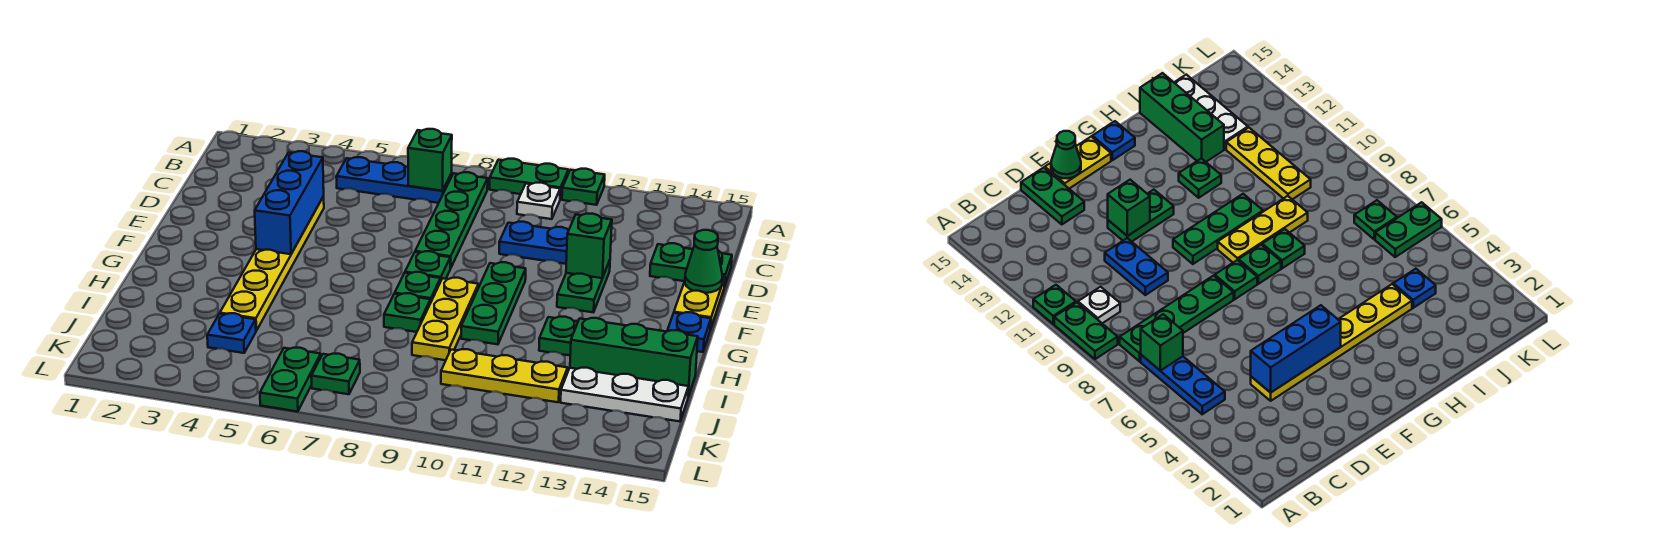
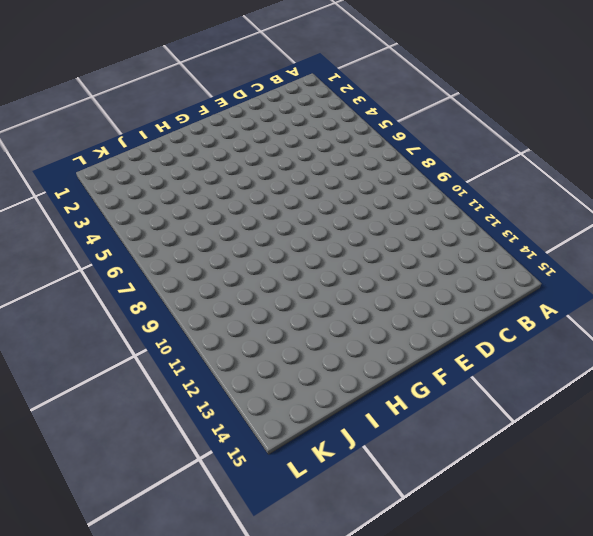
none -> green 1x2 plate [490,159,568,199]
none -> green 1x1 plate [562,169,605,205]
none -> blue 1x3 plate [336,157,452,203]

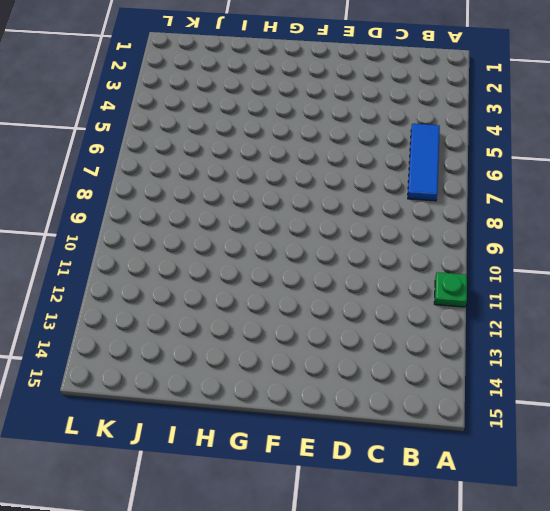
blue 1x3 tile [408,124,440,201] -> blue 1x3 plate [336,157,452,203]
none -> green 1x2 plate [490,159,568,199]
none -> green 1x4 plate [415,172,488,268]
none -> white 1x1 plate [517,183,560,219]

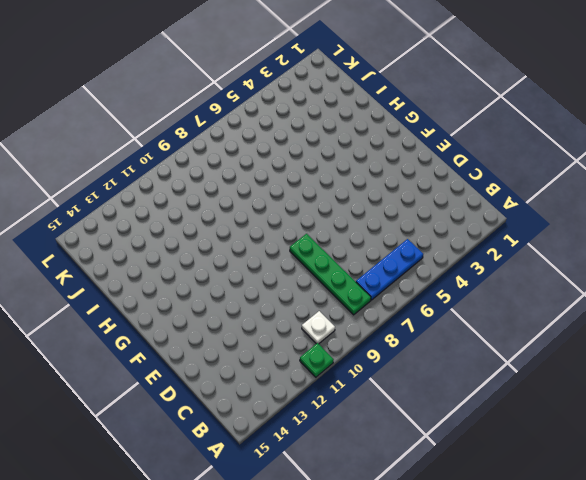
none -> green 1x2 plate [490,159,568,199]
none -> yellow 1x6 plate [220,196,324,331]
none -> blue 1x2 plate [499,222,569,264]

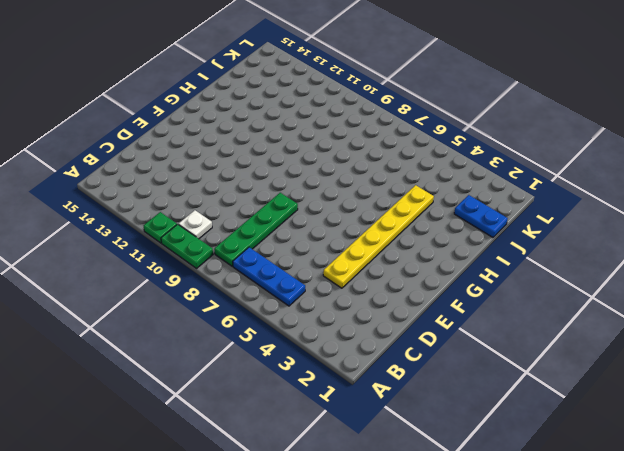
blue 1x2 plate [454,195,508,237] -> blue 1x2 plate moved to [499,222,569,264]
none -> green 1x2 plate [650,243,732,287]
none -> green 1x2 plate [557,260,610,312]
none -> yellow 1x2 plate [674,275,725,330]

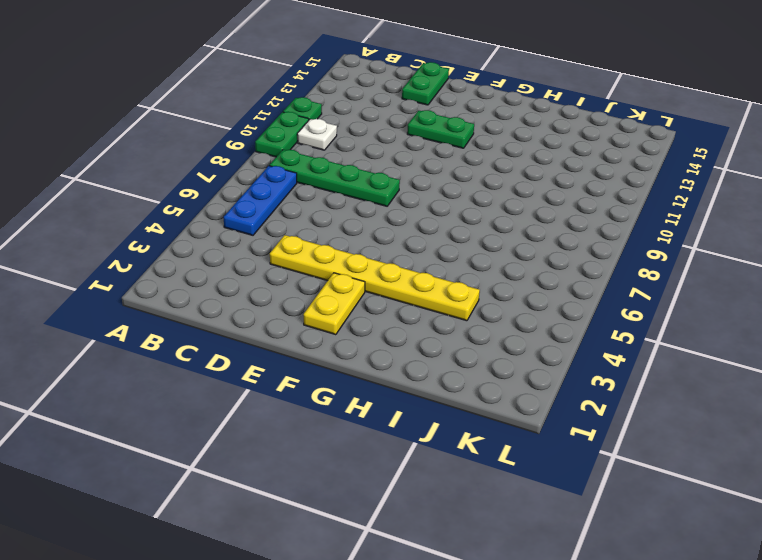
yellow 1x2 plate [303,273,365,335] -> yellow 1x2 plate turned to [674,275,725,330]
none -> blue 1x2 plate [499,222,569,264]
none -> green 1x1 plate [405,251,450,282]
none -> green 1x3 plate [461,262,526,344]

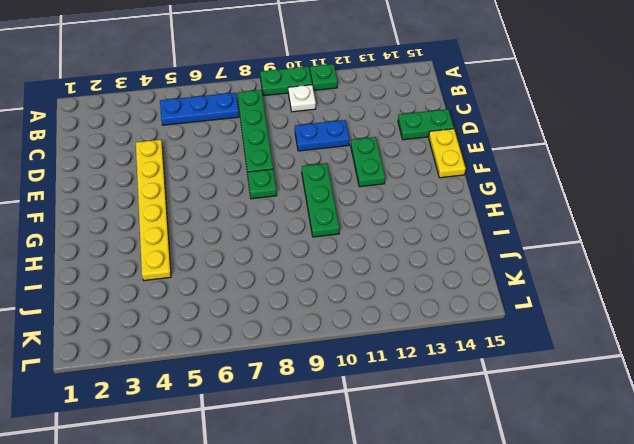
none -> green 1x1 plate [395,272,440,303]
none -> yellow 1x3 plate [412,278,478,360]
none -> blue 1x1 plate [667,312,711,352]

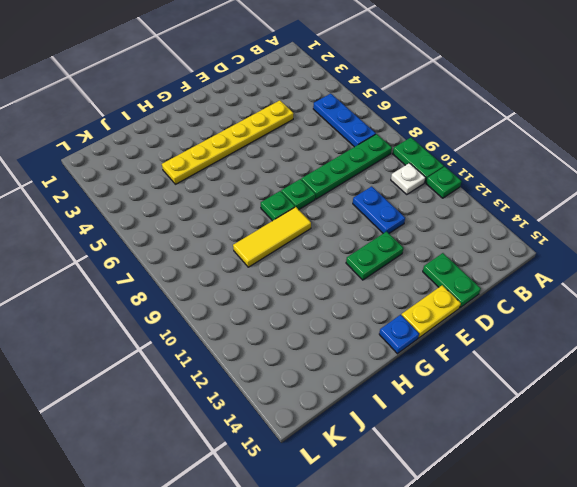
yellow 1x3 tile [233,207,311,267] -> yellow 1x3 plate [412,278,478,360]
none -> green 1x3 plate [461,262,526,344]
none -> green 1x1 plate [384,293,430,332]
none -> green 1x1 plate [539,317,578,355]

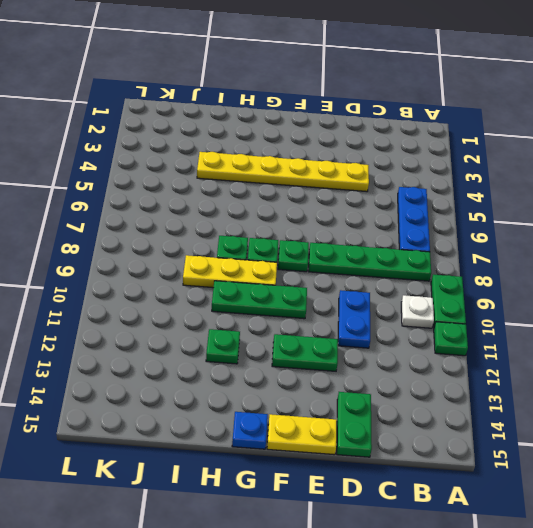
none -> green 1x3 brick [570,318,698,397]
none -> blue 1x1 plate [207,313,256,353]
none -> yellow 1x3 plate [441,349,568,402]

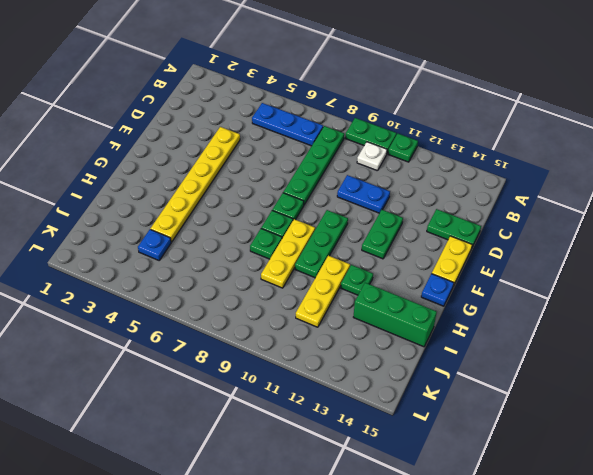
yellow 1x3 plate [296,256,350,327] -> yellow 1x3 plate turned to [441,349,568,402]
none -> white 1x3 plate [561,368,689,421]
none -> green 1x2 plate [260,348,321,412]
none -> green 1x1 plate [311,354,360,394]

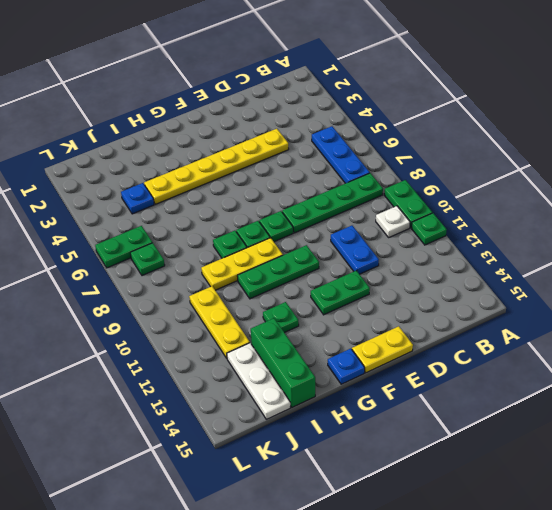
none -> green 1x2 plate [650,243,732,287]
none -> green 1x1 brick [408,129,452,191]
none -> blue 1x3 brick [255,151,324,254]

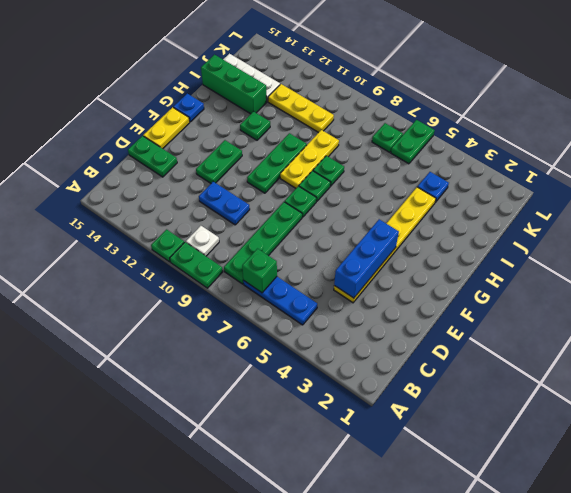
none -> green 1x1 brick [566,214,612,278]
none -> green 1x1 cone [685,230,722,293]

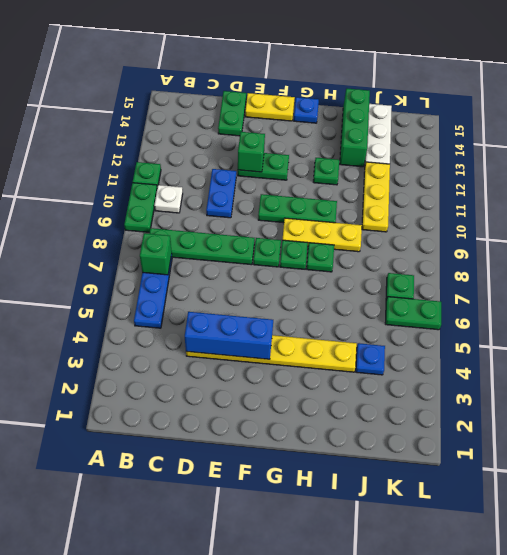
none -> green 1x1 cone [685,230,722,293]

